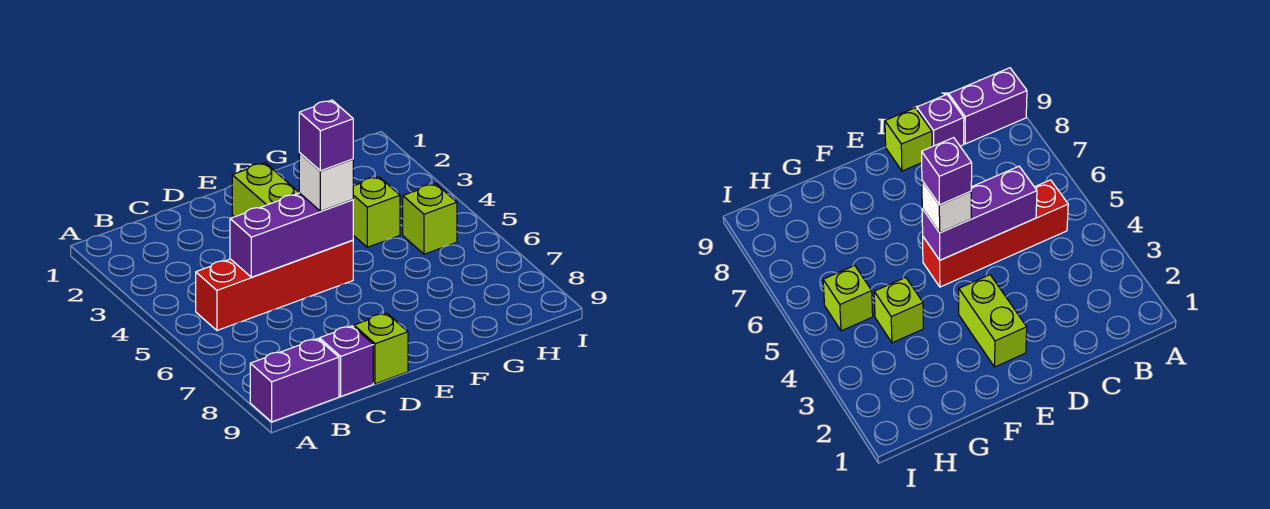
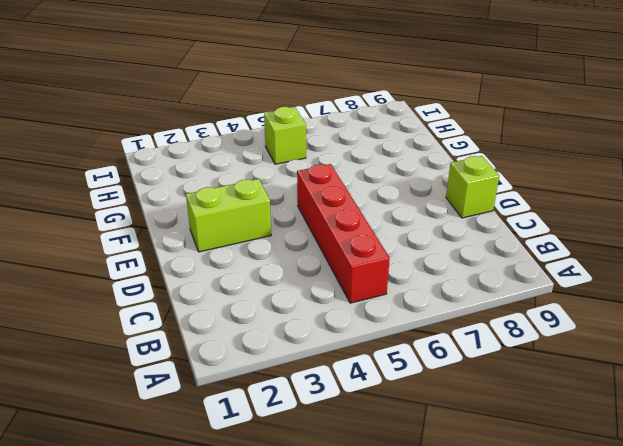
none -> purple 1x2 brick [250,339,339,422]
none -> purple 1x1 brick [319,326,373,396]

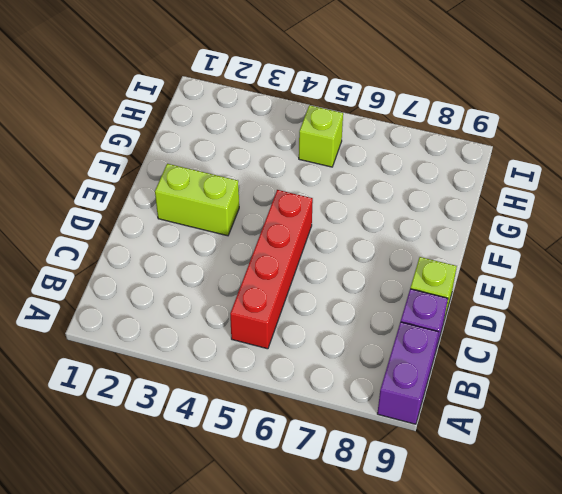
none -> lime 1x1 brick [353,177,400,247]
none -> purple 1x3 brick [230,193,353,277]

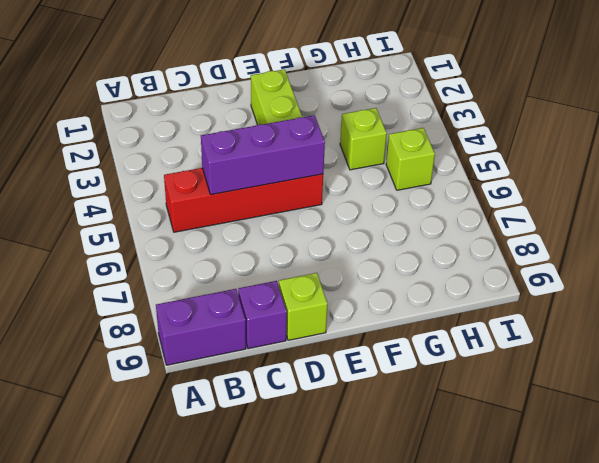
none -> white 1x1 brick [299,153,353,211]
none -> purple 1x1 brick [299,100,353,171]

